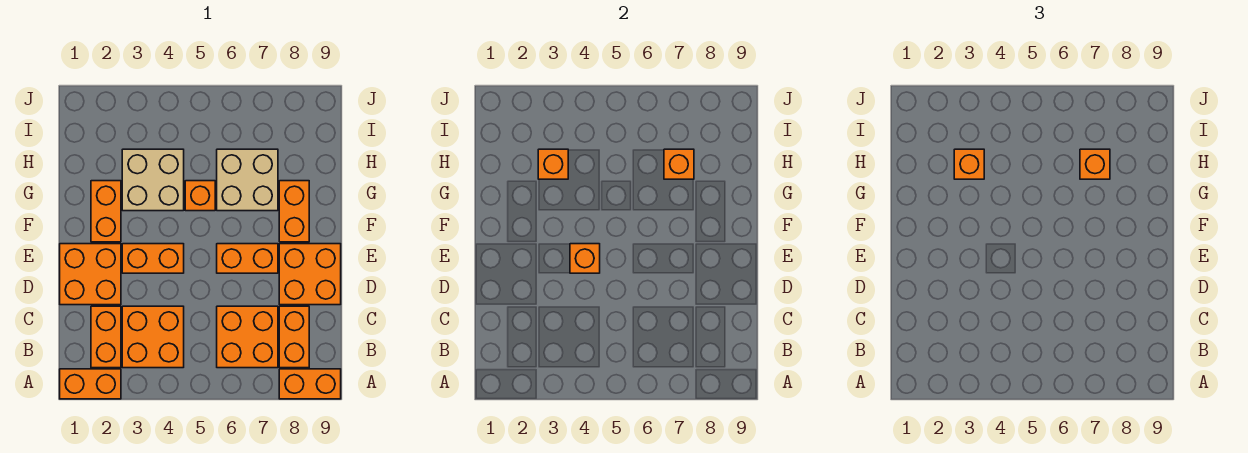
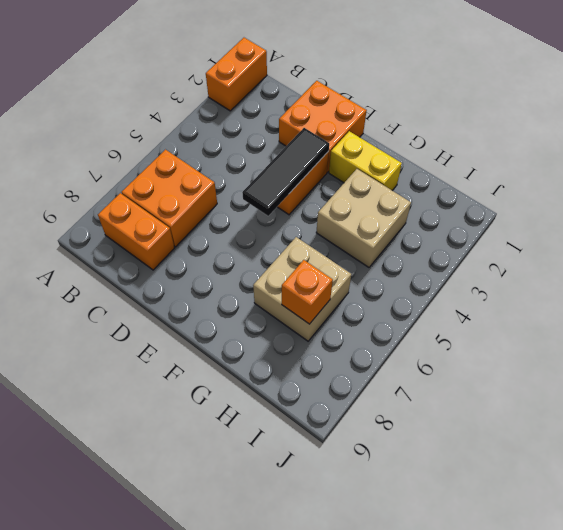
black 1x3 tile [242,128,329,216] -> orange 1x1 brick [570,244,600,273]
yellow 1x2 brick [329,131,402,190] -> orange 1x2 brick [91,181,121,242]
none -> orange 1x2 brick [279,369,341,399]
none -> orange 1x2 brick [91,306,121,368]
none -> orange 2x2 brick [122,306,184,368]

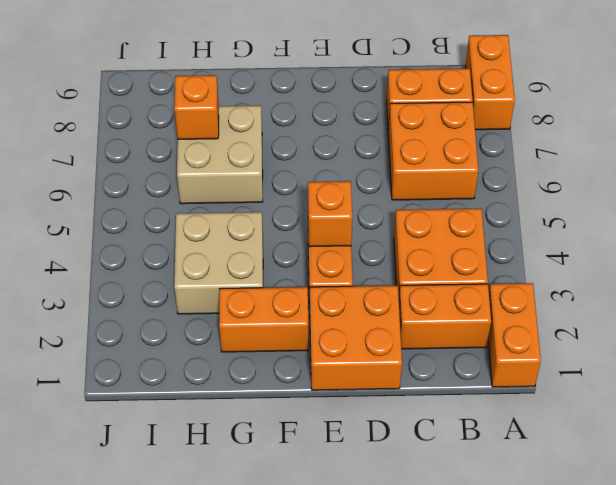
none -> orange 2x2 brick [279,244,341,305]
none -> orange 1x2 brick [217,244,278,273]
none -> orange 1x2 brick [279,181,309,242]

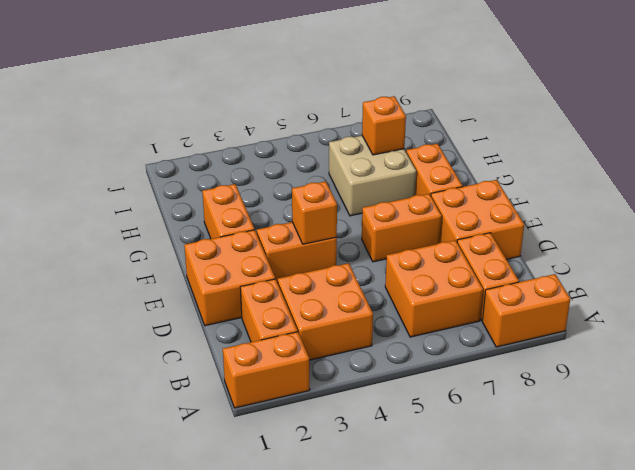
none -> tan 2x2 brick [122,149,184,211]
none -> orange 1x1 brick [185,181,215,211]
none -> orange 1x1 brick [538,149,568,179]

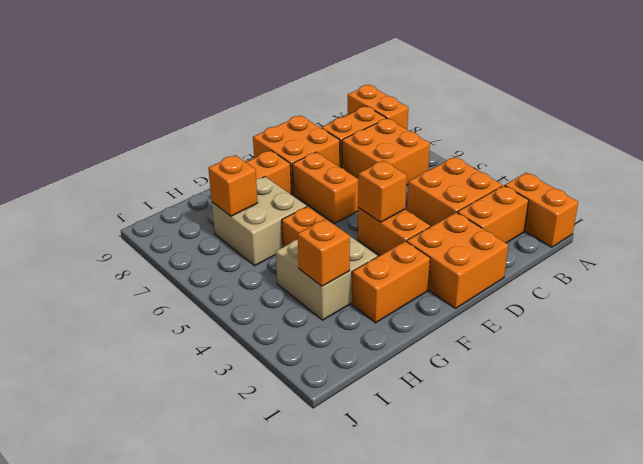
none -> orange 1x1 brick [954,149,984,179]
none -> orange 1x1 brick [1080,149,1110,179]

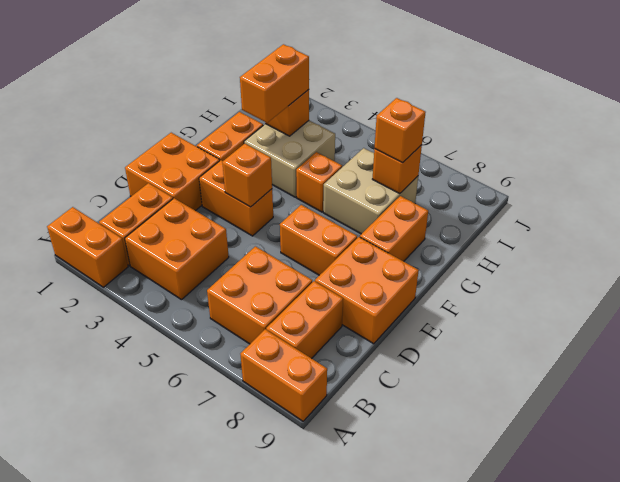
orange 1x2 brick [240,44,309,123] -> orange 1x1 brick [954,149,984,179]

